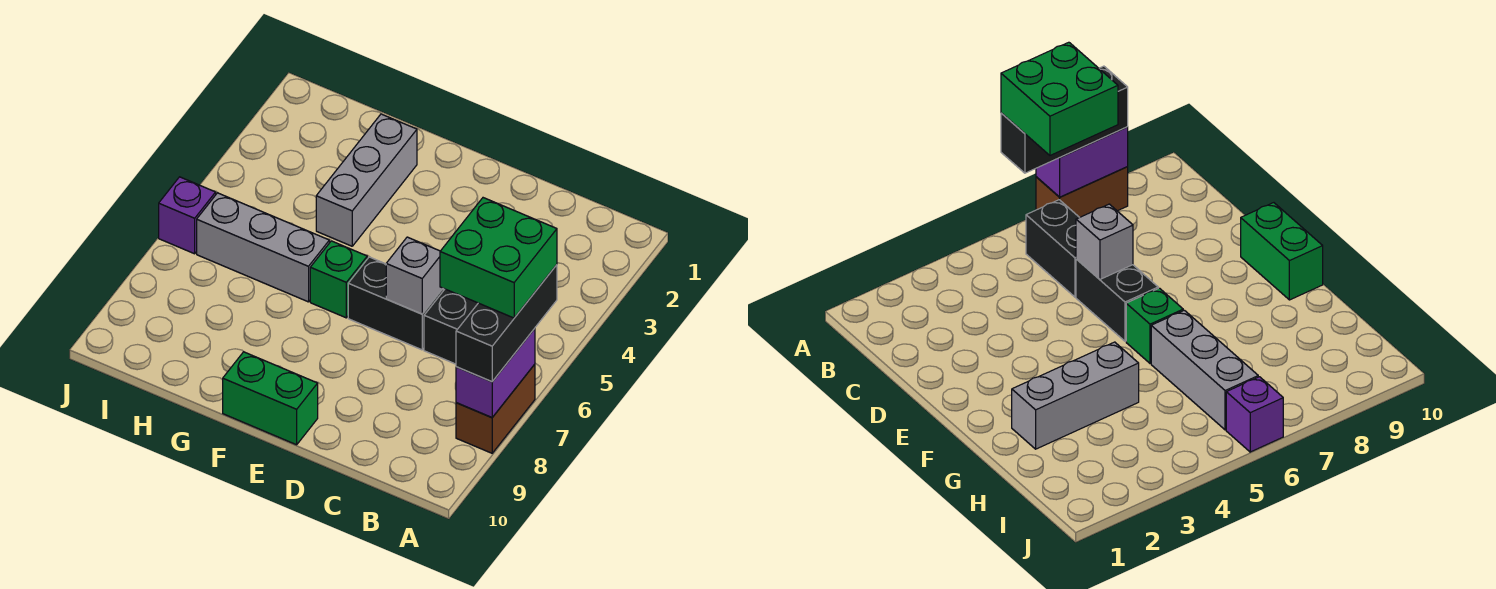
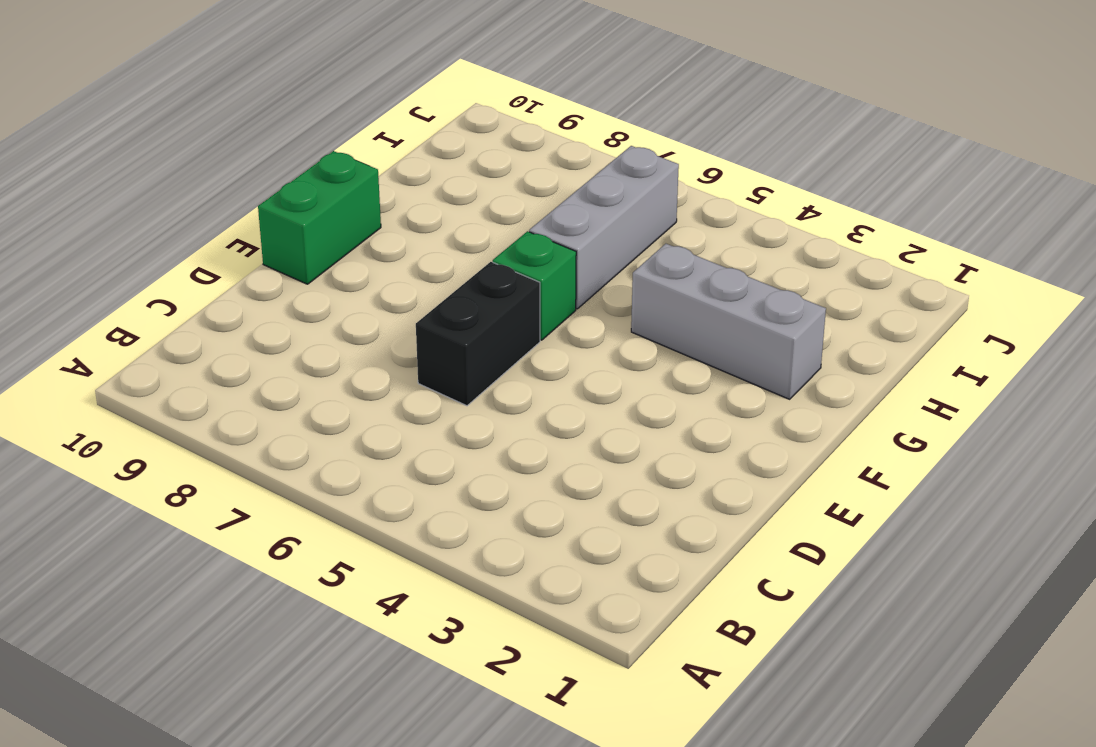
none -> brown 1x2 brick [456,364,535,453]
none -> black 1x2 brick [424,289,478,364]
none -> purple 1x1 brick [159,177,216,254]

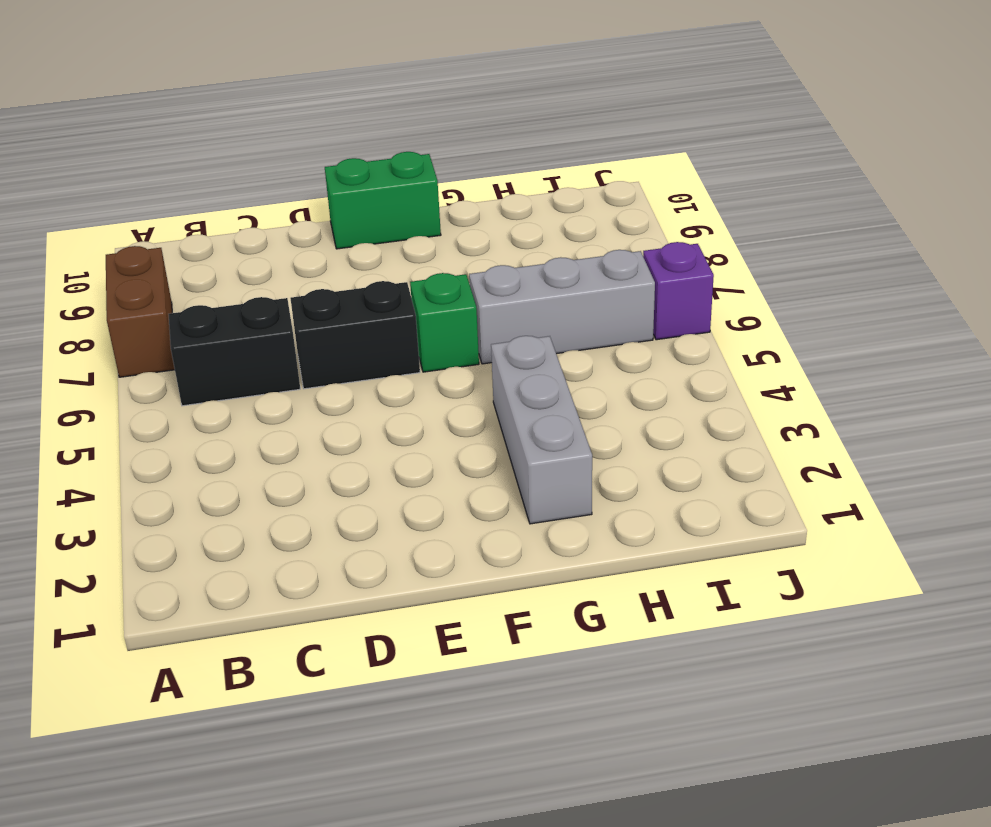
none -> purple 1x2 brick [456,329,535,418]
none -> grey 1x1 brick [386,237,443,314]
none -> black 1x3 brick [456,265,557,382]

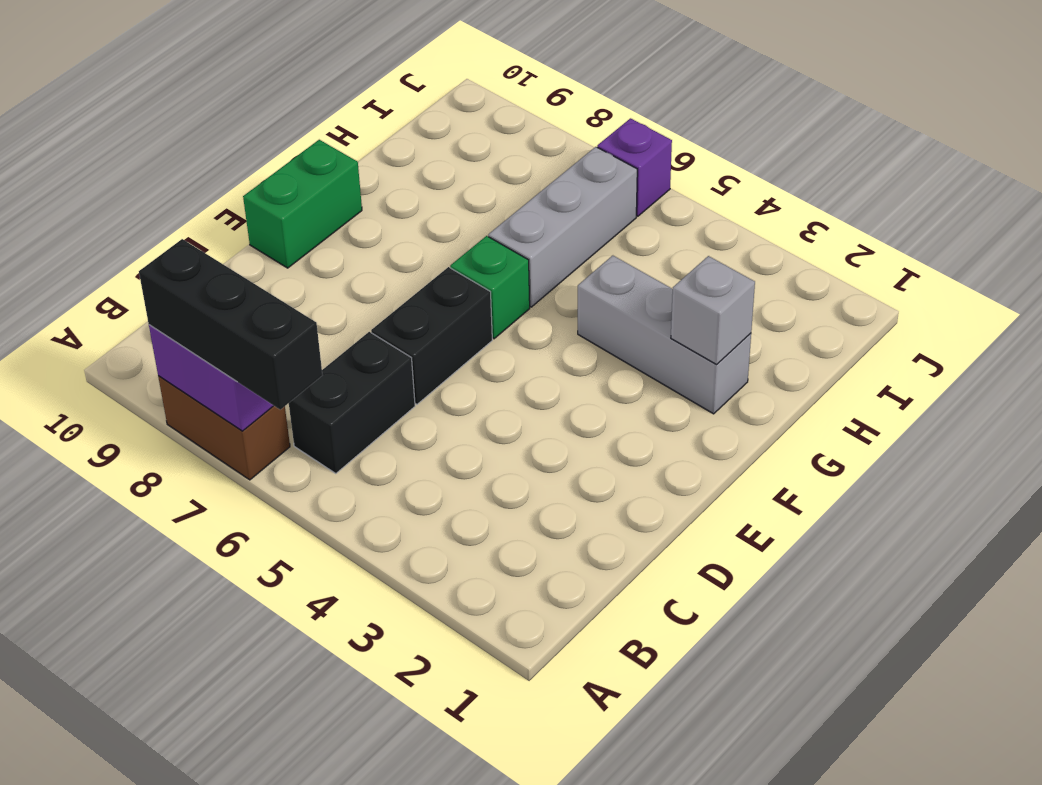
grey 1x1 brick [671,256,755,364] -> grey 1x1 brick moved to [386,237,443,314]
none -> green 2x2 brick [440,198,557,318]

